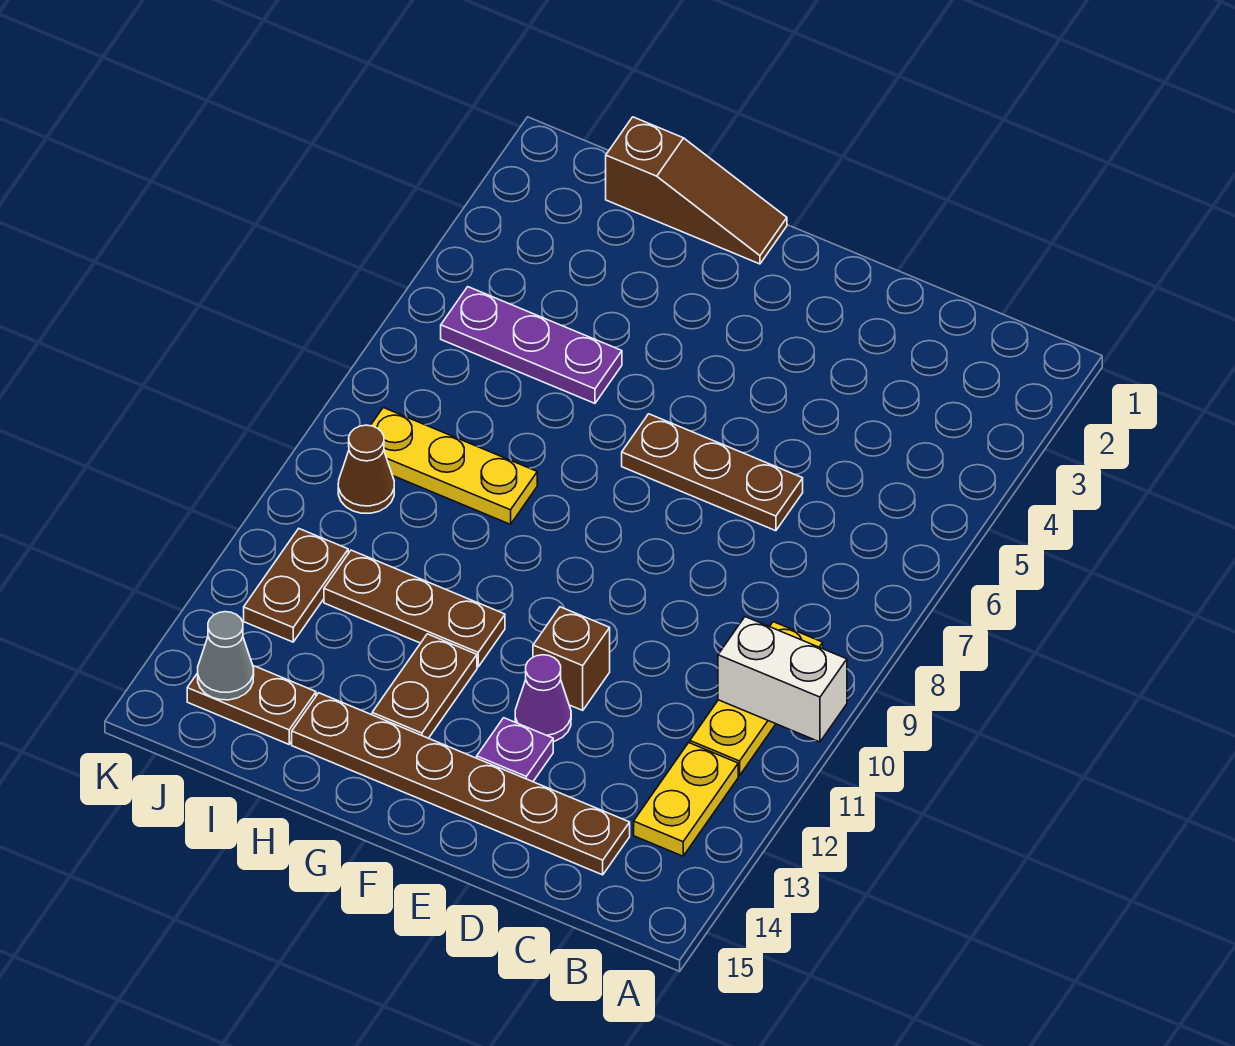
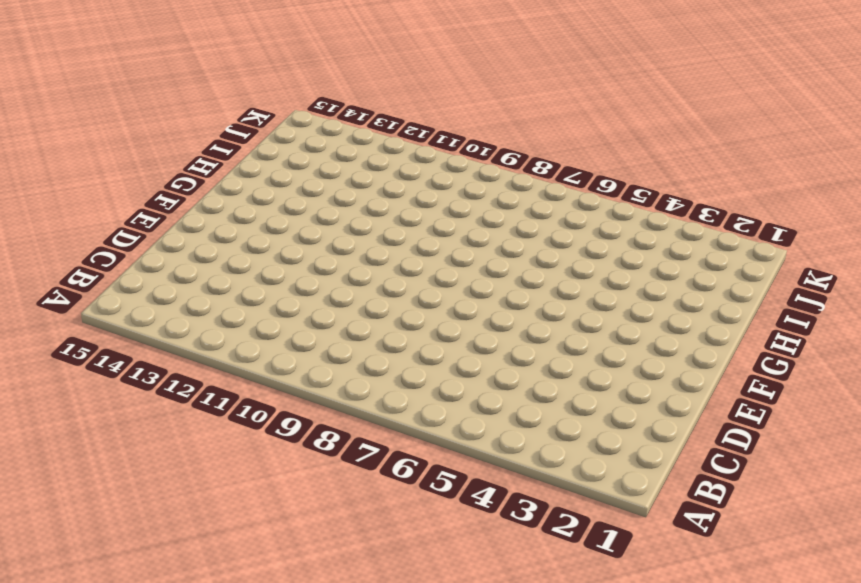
none -> yellow 1x3 plate [690,622,823,776]
none -> yellow 1x2 plate [634,743,738,856]
none -> brown 1x6 plate [292,693,630,875]

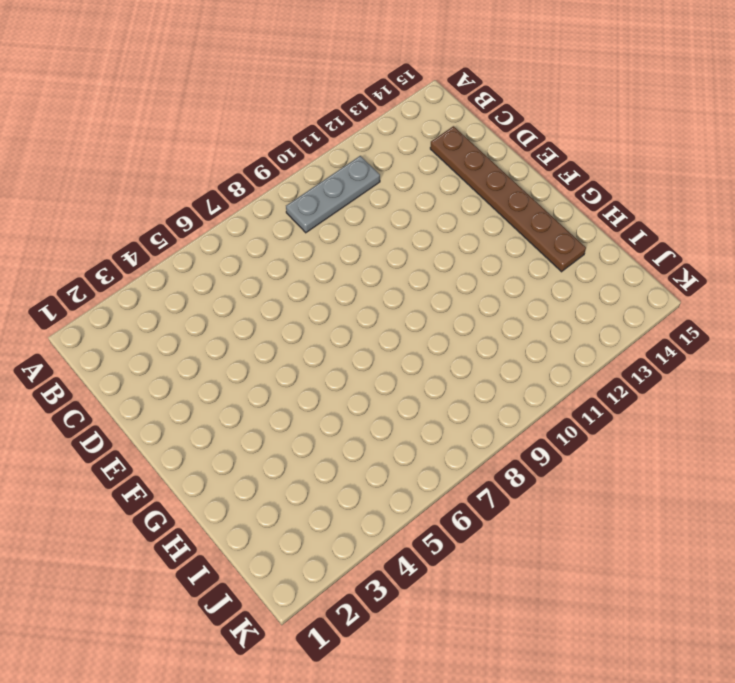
grey 1x3 plate [286,156,380,233] -> yellow 1x3 plate [690,622,823,776]
none -> yellow 1x2 plate [634,743,738,856]
none -> brown 1x3 plate [622,414,803,531]
none -> brown 1x1 brick [533,607,610,710]

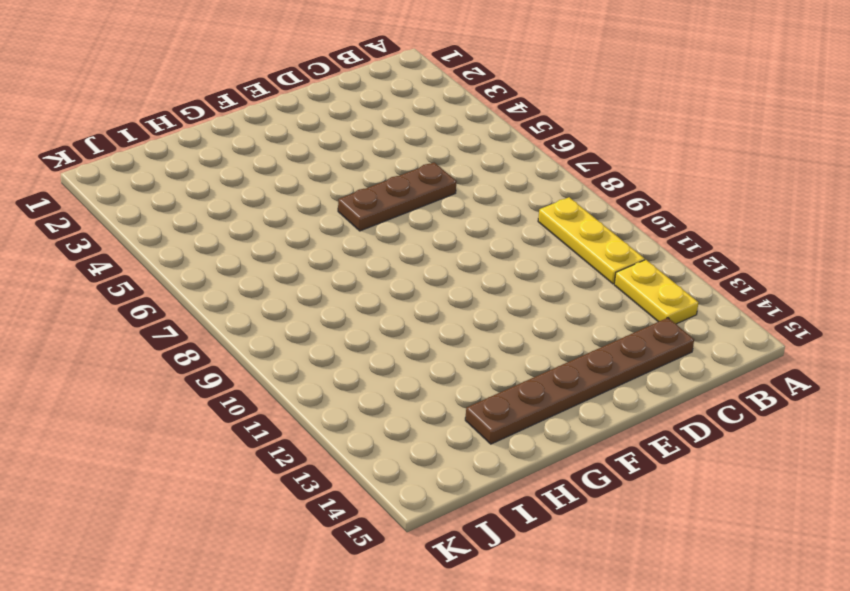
none -> brown 1x1 brick [533,607,610,710]
none -> purple 1x1 cone [515,655,571,742]
none -> purple 1x1 plate [477,718,553,782]

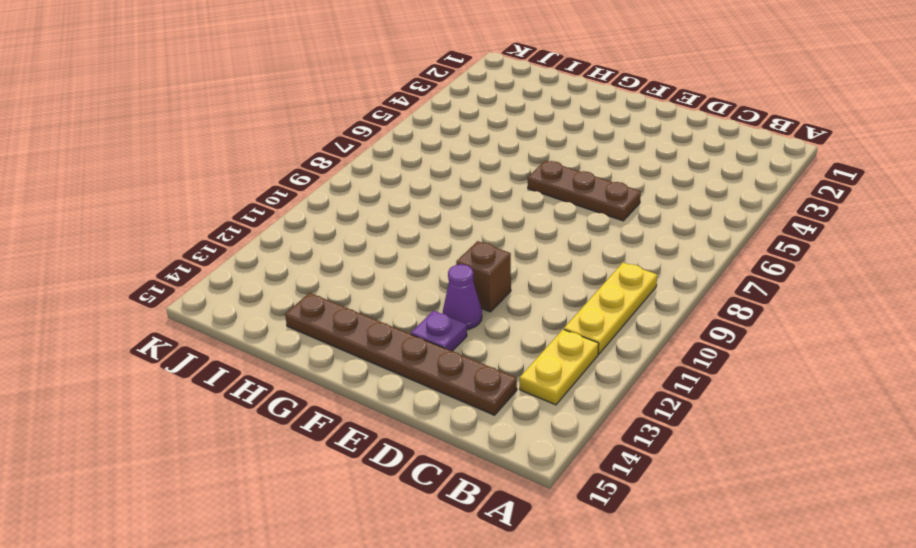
none -> brown 1x3 slope [606,117,787,264]
none -> brown 1x3 plate [324,550,505,667]
none -> brown 1x2 plate [372,634,477,738]

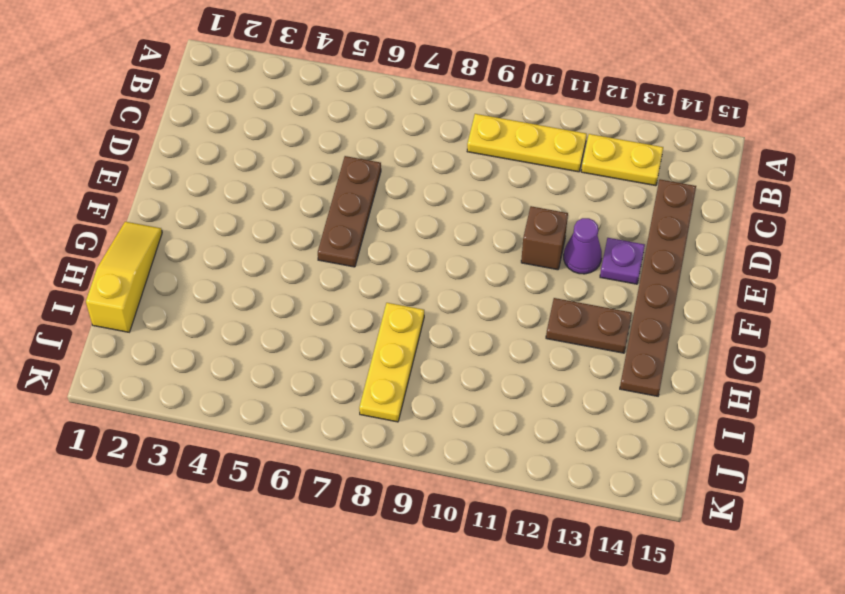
yellow 1x3 slope [86,222,162,332] -> brown 1x3 slope [606,117,787,264]
none -> brown 1x3 plate [324,550,505,667]
none -> purple 1x3 plate [441,287,622,403]
none -> brown 1x2 plate [187,666,316,744]

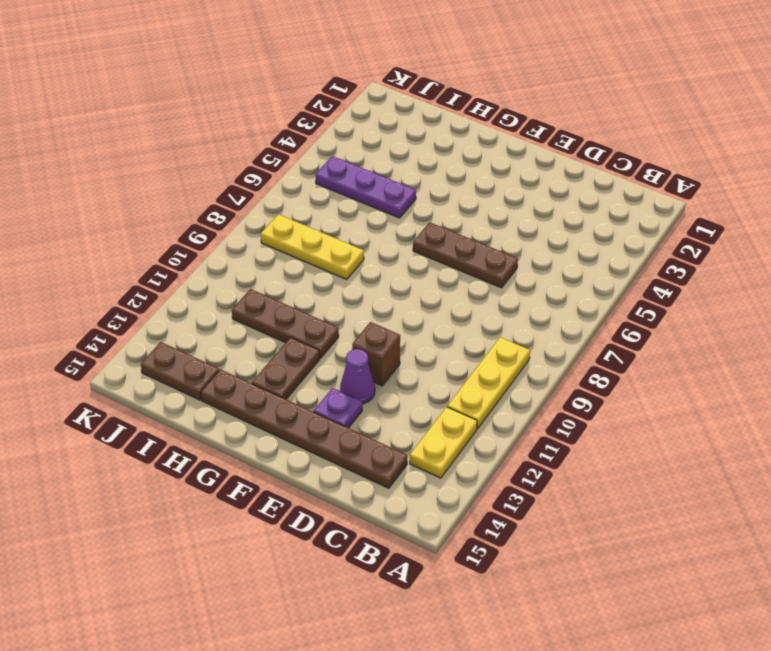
none -> brown 1x3 slope [606,117,787,264]
none -> brown 1x1 cone [338,425,394,513]
none -> brown 1x2 plate [244,529,348,642]

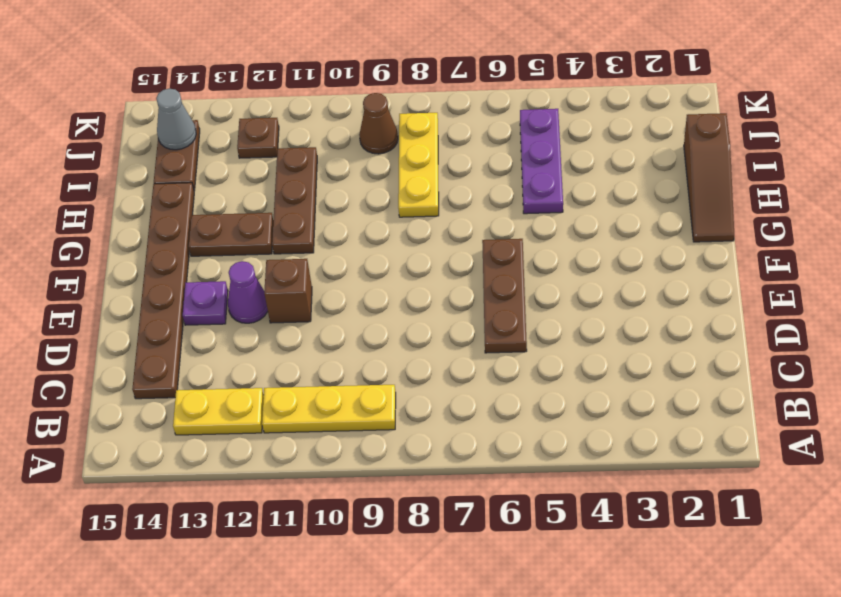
brown 1x1 plate [237,118,279,158] -> brown 1x2 plate [244,529,348,642]
none -> white 1x2 brick [718,617,847,742]

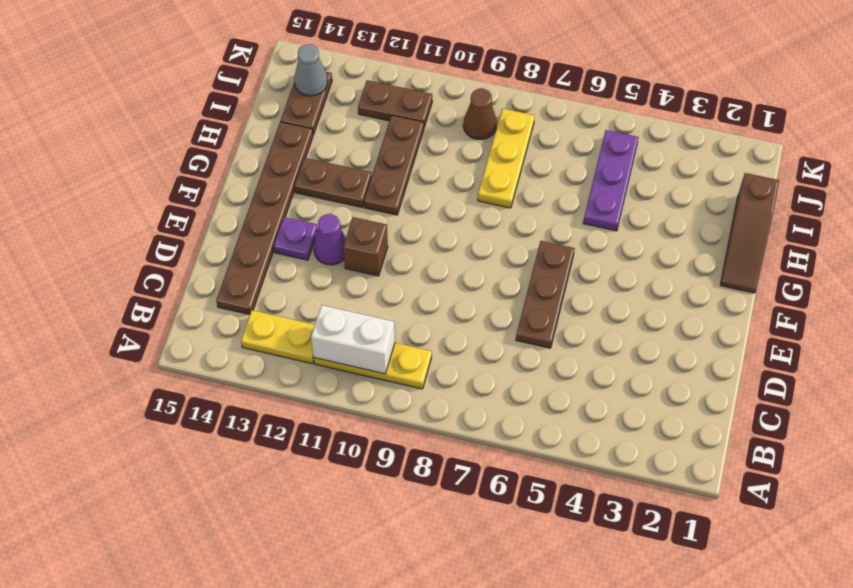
white 1x2 brick [311,305,395,374] -> white 1x2 brick turned to [718,617,847,742]

